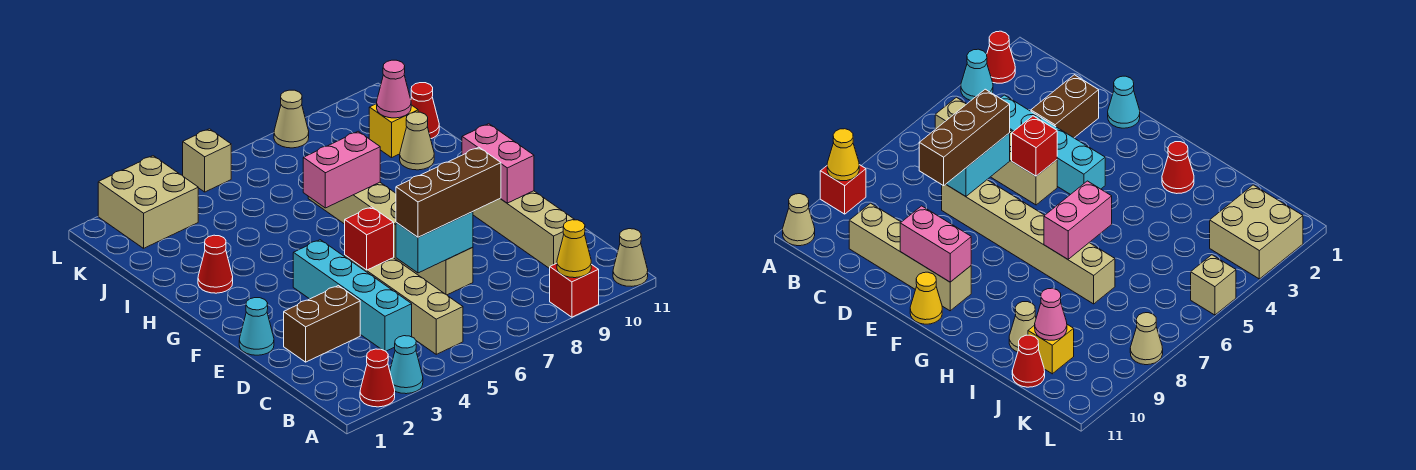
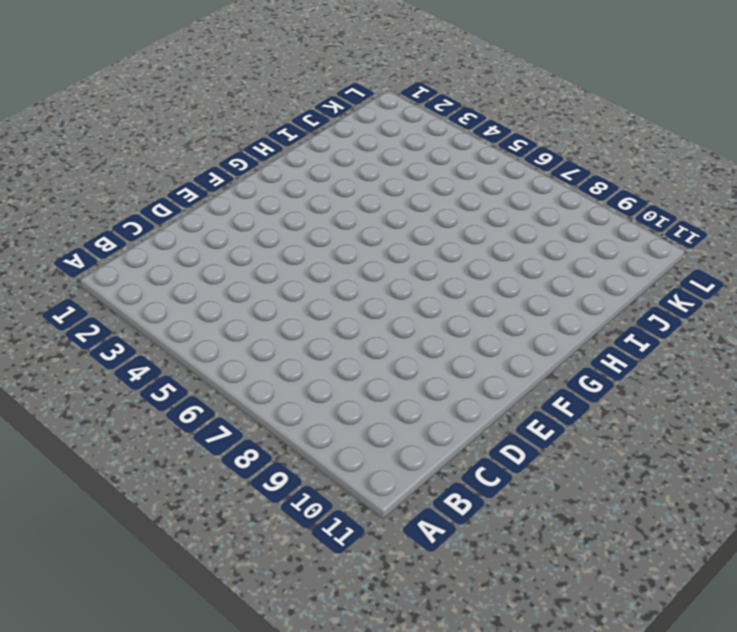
none -> red 1x1 cone [360,349,395,407]
none -> cyan 1x1 cone [390,336,423,394]
none -> red 1x1 brick [550,263,599,317]

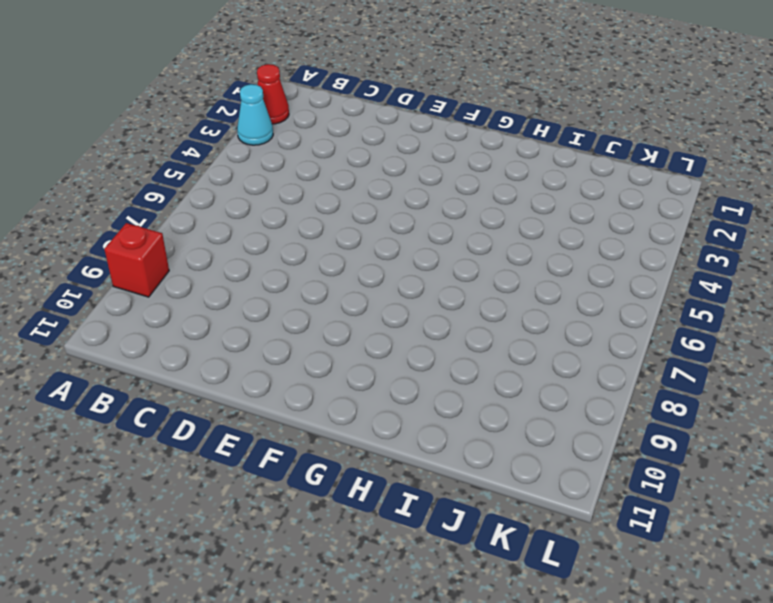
none -> tan 1x1 cone [613,229,648,286]
none -> tan 1x4 brick [345,255,463,354]
none -> cyan 1x4 brick [293,240,412,351]

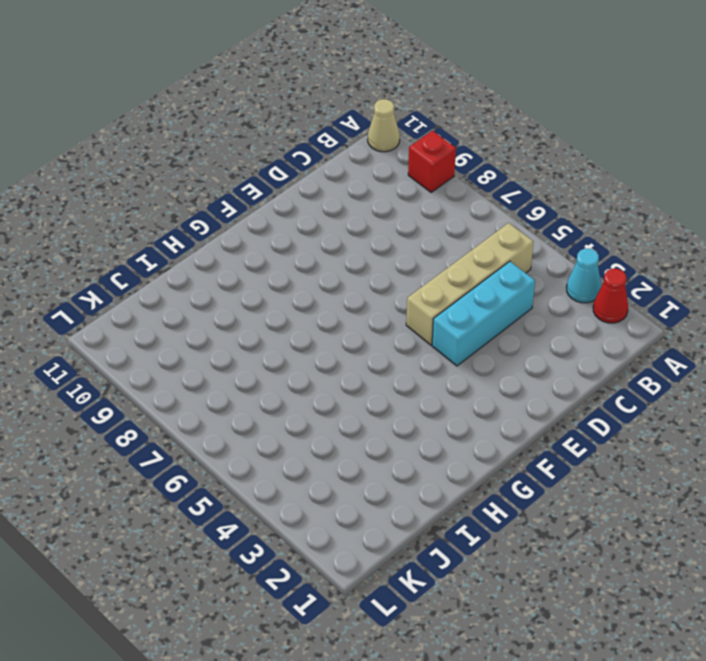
cyan 1x3 brick [432,261,535,366] -> cyan 1x4 brick [293,240,412,351]
none -> tan 1x4 brick [473,191,575,269]
none -> brown 1x2 brick [284,286,360,362]
none -> tan 1x6 brick [308,182,473,295]

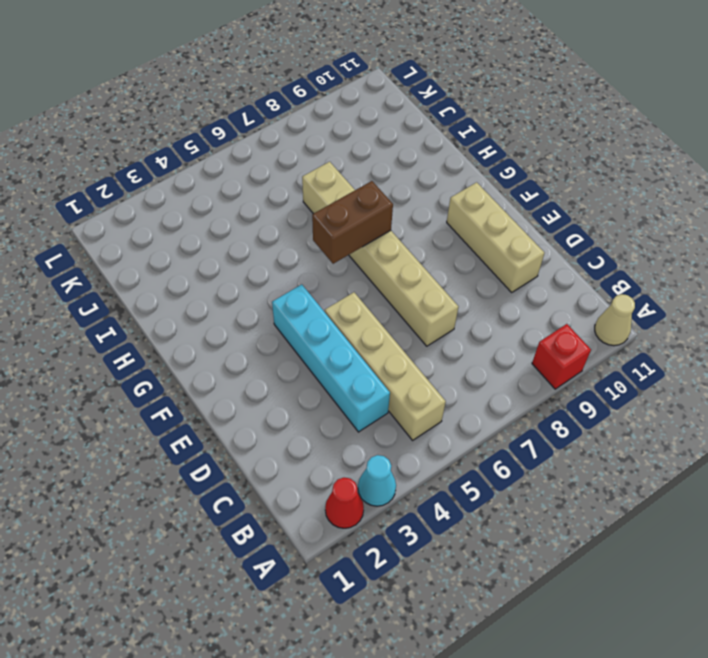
tan 1x3 brick [447,182,544,292] -> tan 1x4 brick [473,191,575,269]
brown 1x2 brick [312,181,393,264] -> brown 1x2 brick moved to [284,286,360,362]
none -> cyan 1x1 cone [239,298,274,355]
none -> yellow 1x1 cone [910,272,942,324]
none -> red 1x1 cone [198,235,233,293]

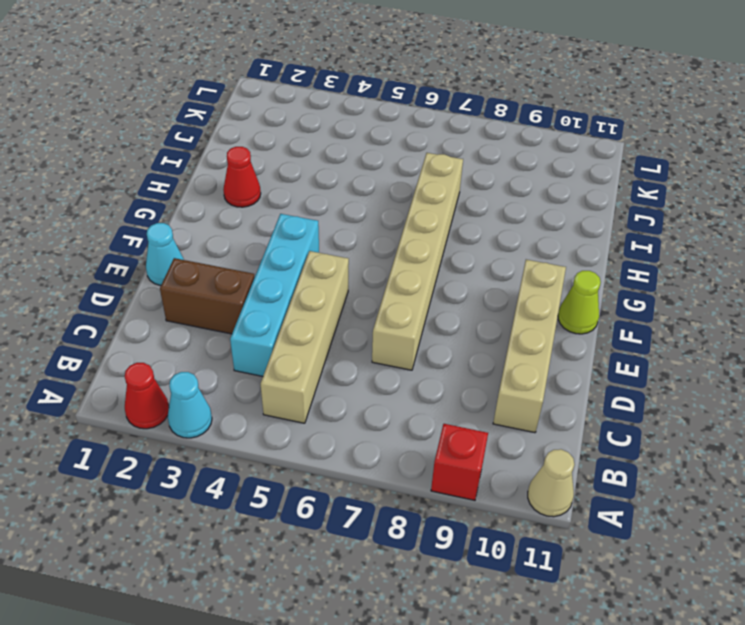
lime 1x1 cone [558,271,601,334] -> yellow 1x1 cone [910,272,942,324]
none -> tan 1x1 cone [400,112,434,170]
none -> yellow 1x1 brick [369,104,418,158]
none -> red 1x1 cone [411,83,439,139]

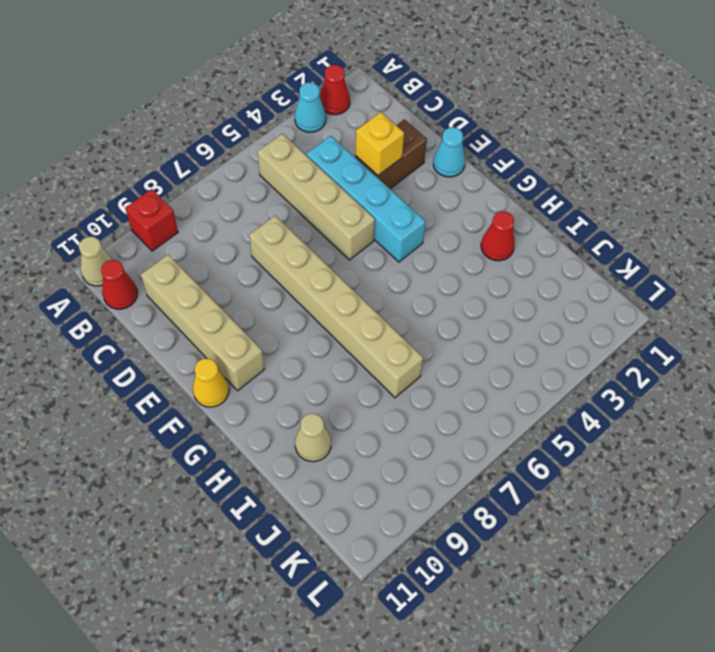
red 1x1 cone [101,260,138,309] -> red 1x1 cone moved to [411,83,439,139]
yellow 1x1 brick [355,112,404,176] -> yellow 1x1 brick moved to [369,104,418,158]
none -> tan 2x2 brick [98,156,198,248]
none -> tan 1x1 brick [183,129,231,192]
none -> tan 1x1 cone [274,90,309,148]

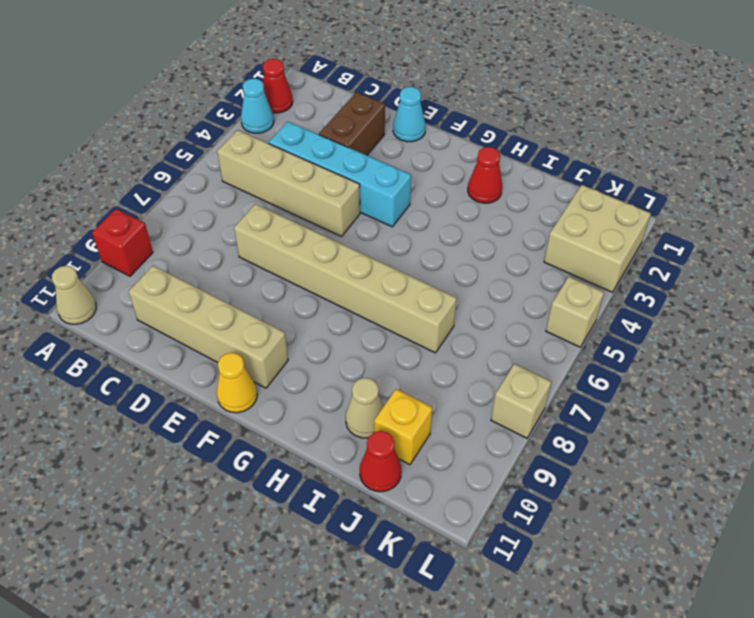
tan 1x1 brick [491,364,551,438] -> tan 1x1 cone [274,90,309,148]
none -> yellow 1x1 cone [557,220,591,278]
none -> cyan 1x2 brick [396,212,473,273]
none -> red 1x1 brick [345,207,394,270]

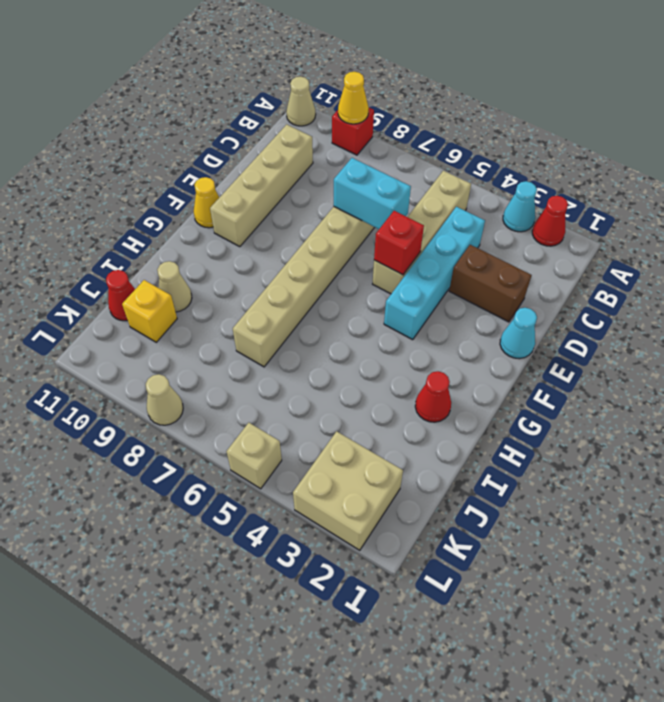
none -> pink 1x2 brick [462,124,534,203]
none -> pink 1x2 brick [303,131,380,208]
none -> pink 1x1 cone [377,60,411,118]

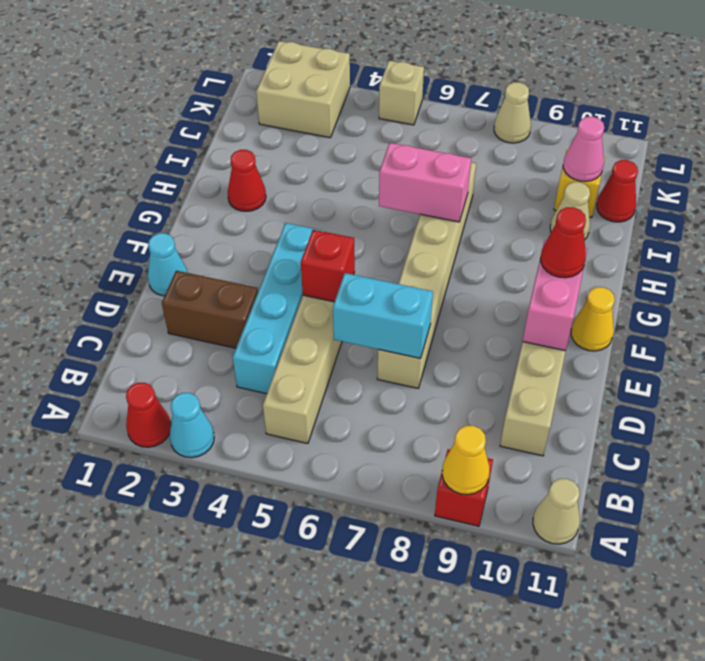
red 1x1 cone [541,207,586,278] -> none
none -> brown 1x3 brick [396,147,501,237]

